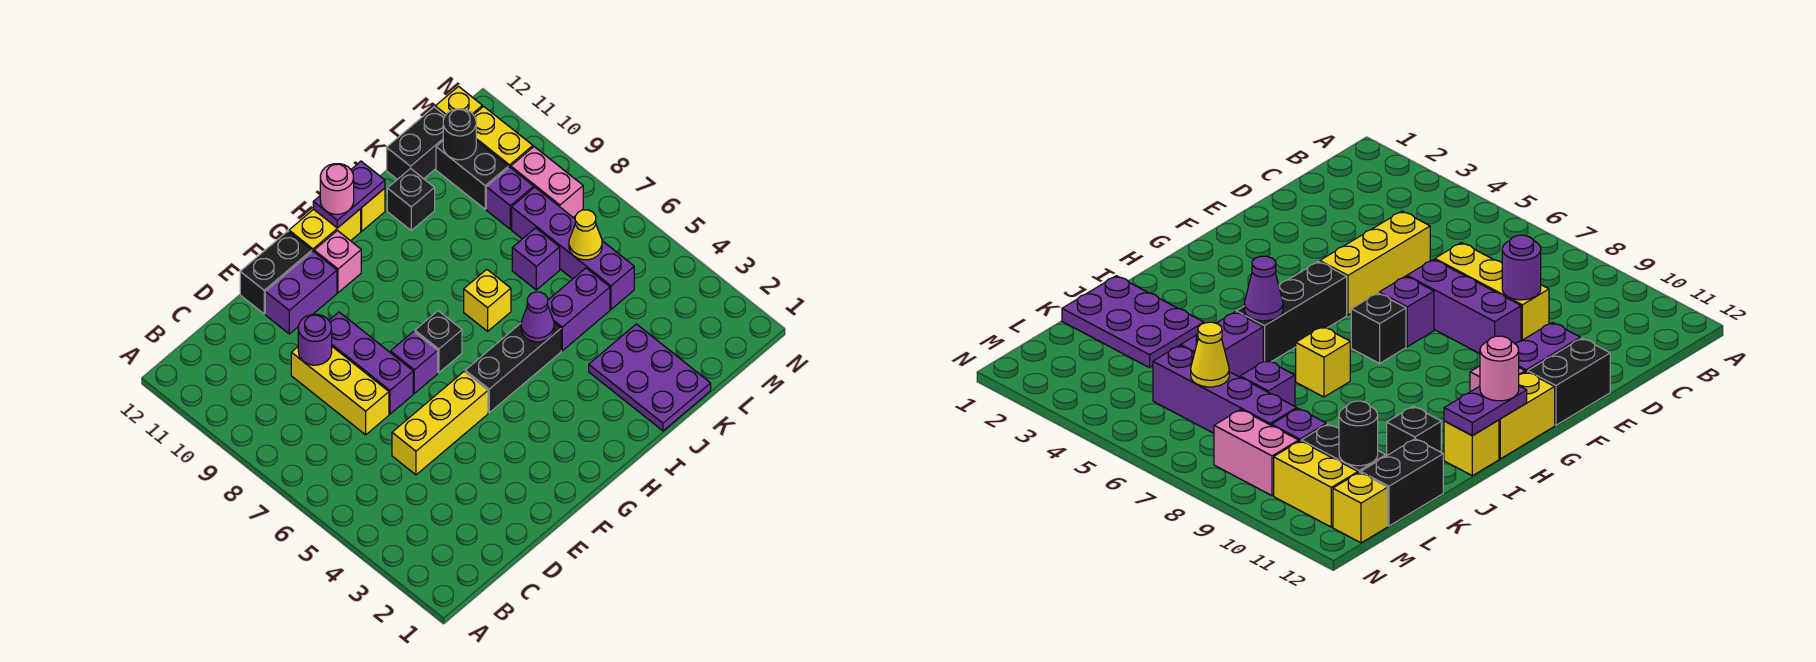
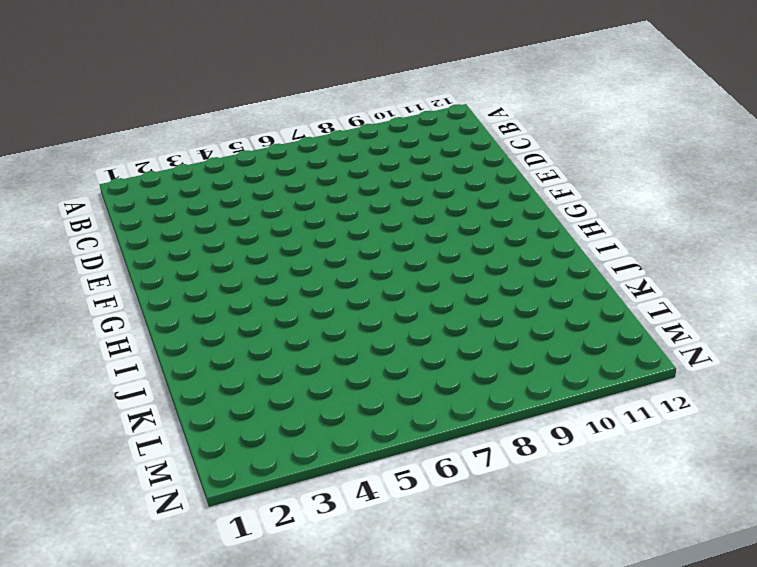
none -> yellow 1x3 brick [392,372,488,475]
none -> yellow 1x3 brick [291,347,389,435]
none -> purple 1x3 brick [329,312,413,414]

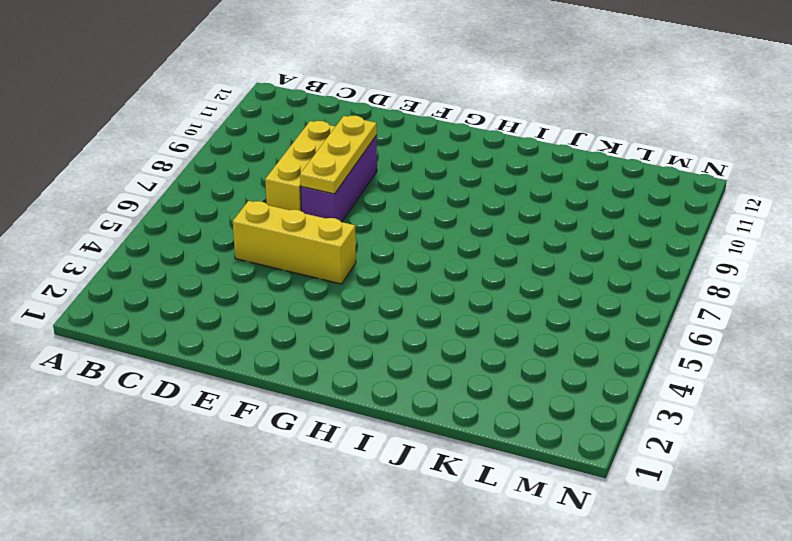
yellow 1x3 plate [300,116,377,194] -> none
none -> purple 1x2 brick [265,251,337,334]
none -> black 1x2 brick [240,231,312,314]
none -> purple 1x1 brick [391,331,438,393]

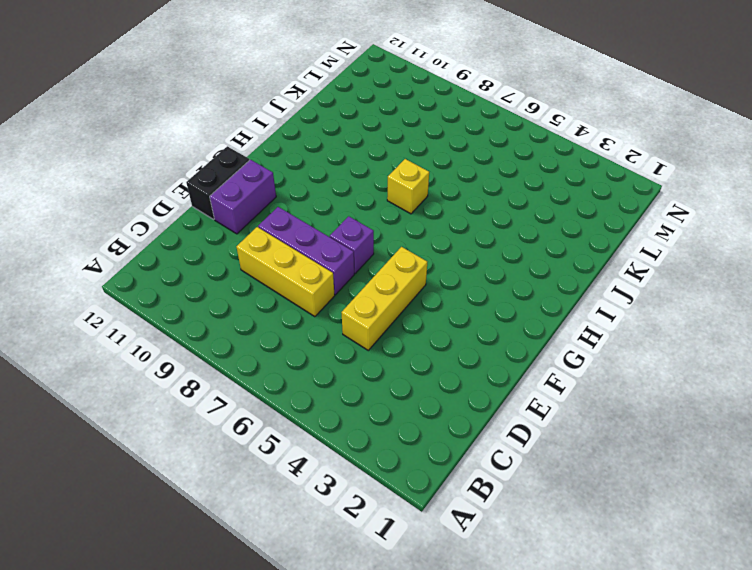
none -> black 1x3 brick [465,323,561,413]
none -> black 1x1 brick [415,311,462,373]
none -> pink 1x1 brick [314,231,361,293]

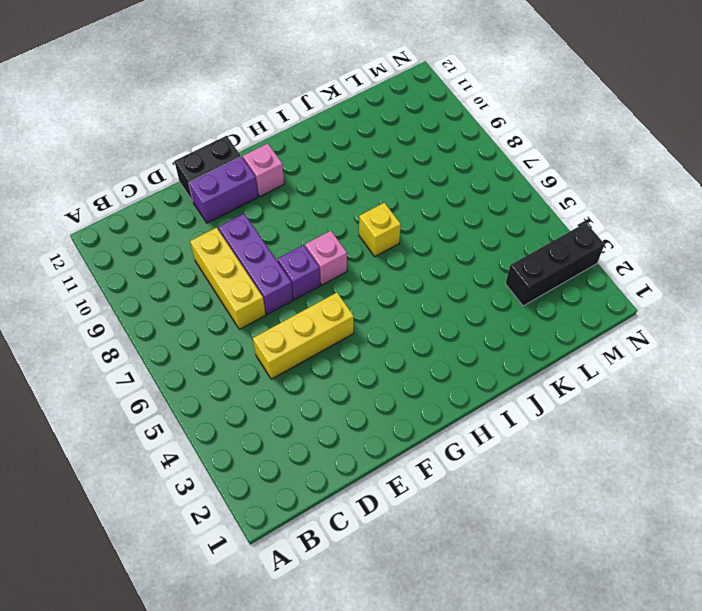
pink 1x1 brick [305,231,347,285] -> black 1x1 brick [415,311,462,373]
black 1x3 brick [505,223,605,306] -> black 1x3 brick moved to [465,323,561,413]
none -> yellow 1x2 brick [289,209,361,252]
none -> yellow 1x1 brick [361,188,385,231]
none -> purple 2x3 plate [589,324,711,431]

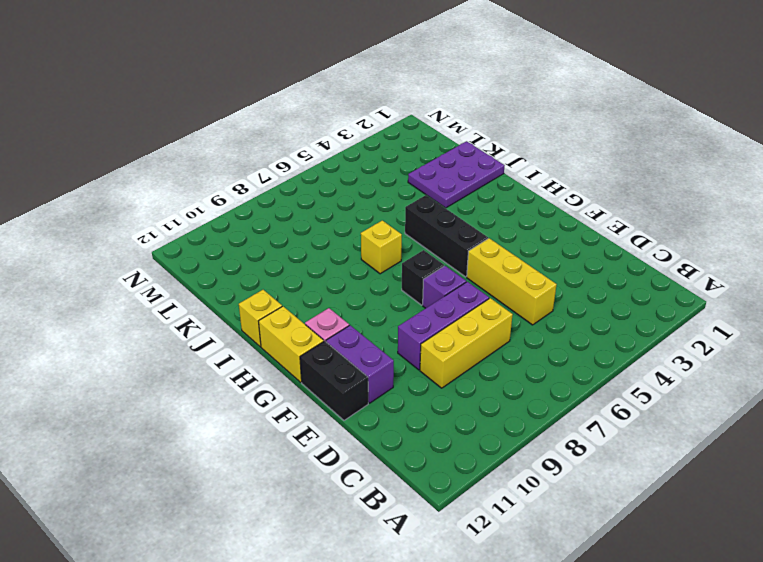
none -> purple 1x2 brick [548,268,610,351]
none -> black 1x1 brick [387,168,435,230]
none -> purple 1x1 brick [512,228,560,290]

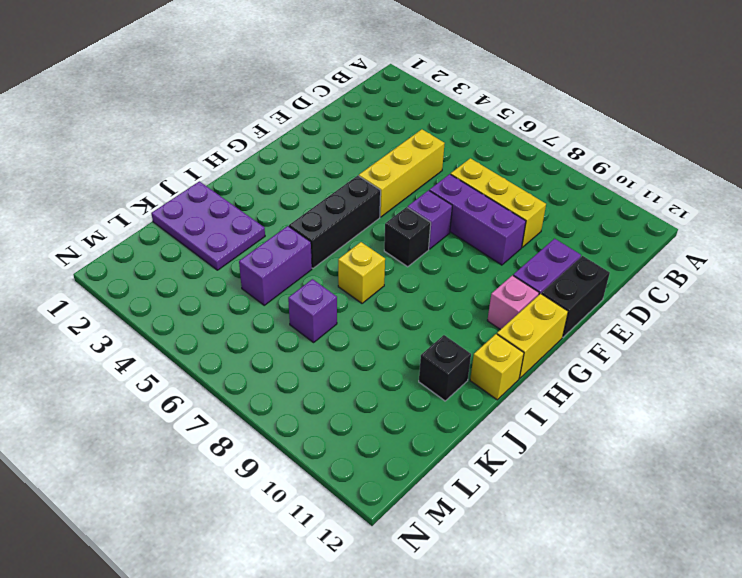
none -> black 1x2 brick [387,107,445,179]
none -> purple 1x4 brick [512,187,634,309]
none -> purple 1x1 brick [486,167,534,229]

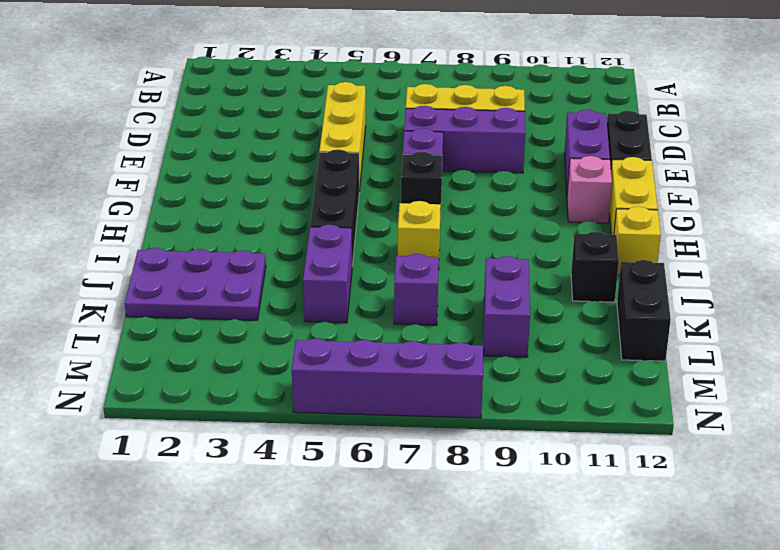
purple 1x2 brick [484,256,530,357] -> purple 1x1 brick [486,167,534,229]
purple 1x4 brick [292,338,483,418] -> purple 1x4 brick moved to [512,187,634,309]
none -> black 1x2 brick [436,141,508,209]
none -> pink 1x2 brick [511,147,583,217]
none -> yellow 1x2 brick [474,106,533,168]

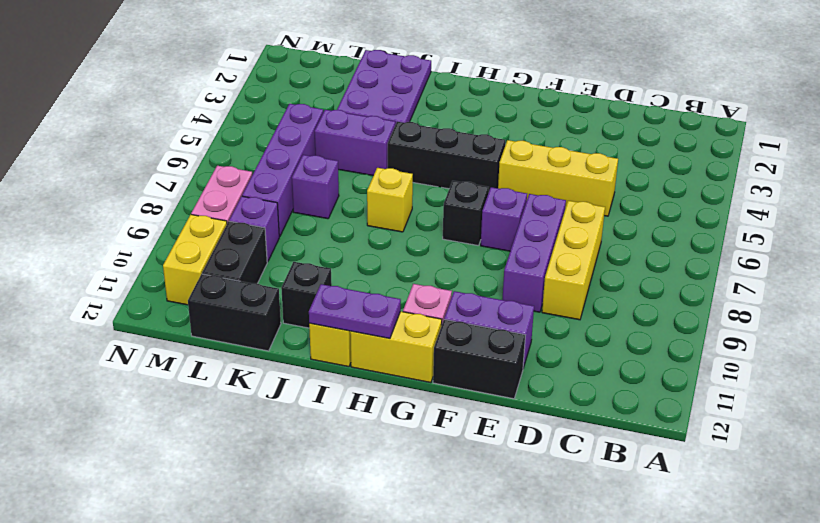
none -> yellow 1x1 brick [435,87,482,115]
none -> purple 1x1 round brick [298,314,332,365]
none -> purple 1x1 cone [521,292,554,342]

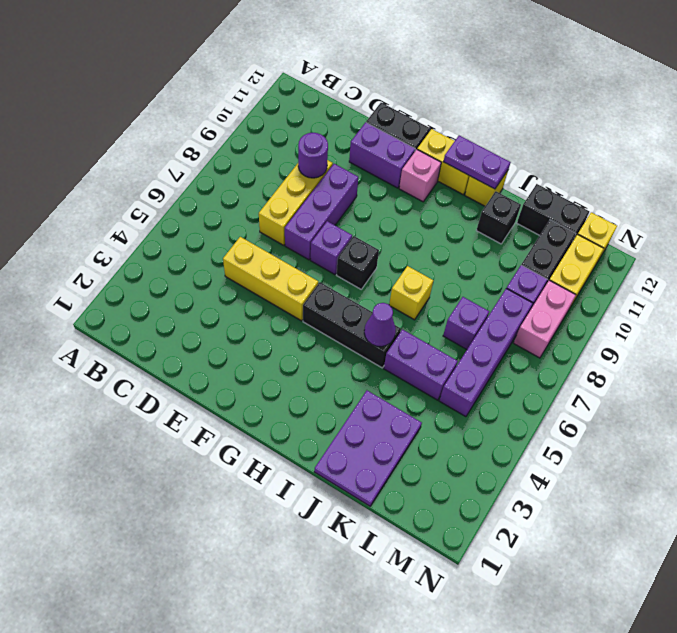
none -> yellow 1x1 cone [569,210,602,260]
none -> black 1x1 round brick [443,109,476,160]
none -> pink 1x1 round brick [320,164,354,214]

